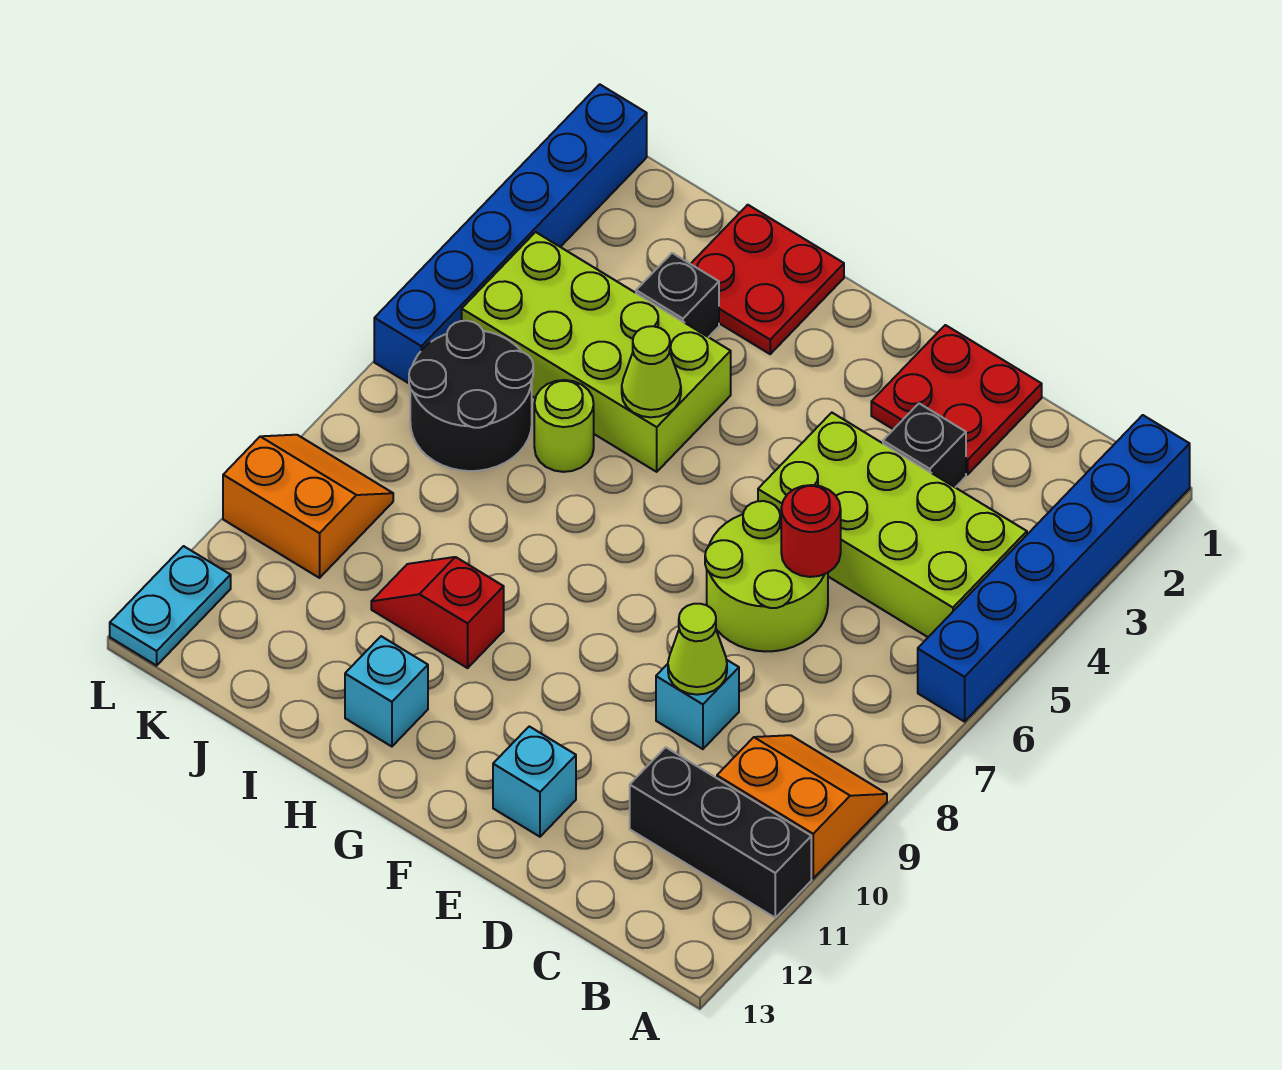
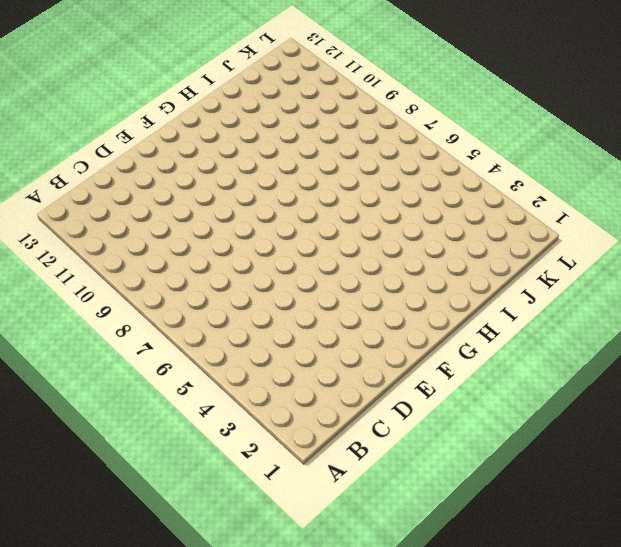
none -> blue 1x6 brick [918,415,1190,722]
none -> orange 2x2 slope [717,735,887,878]
none -> black 1x3 brick [630,747,811,918]

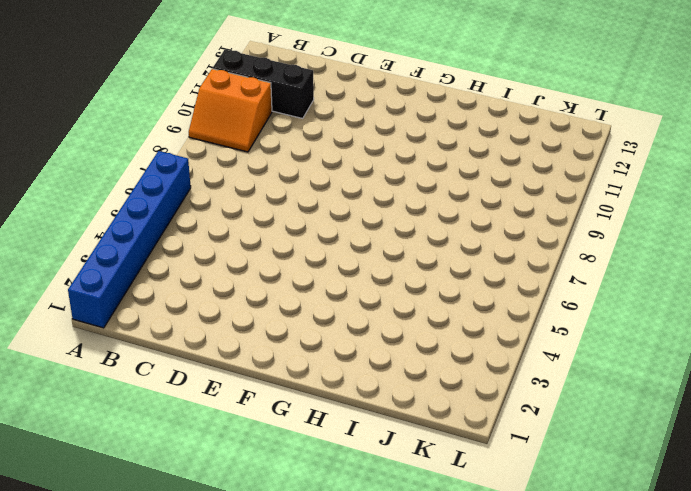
none -> lime 2x4 brick [758,413,1027,637]
none -> red 2x2 plate [871,325,1042,474]
none -> black 1x1 brick [883,403,966,487]

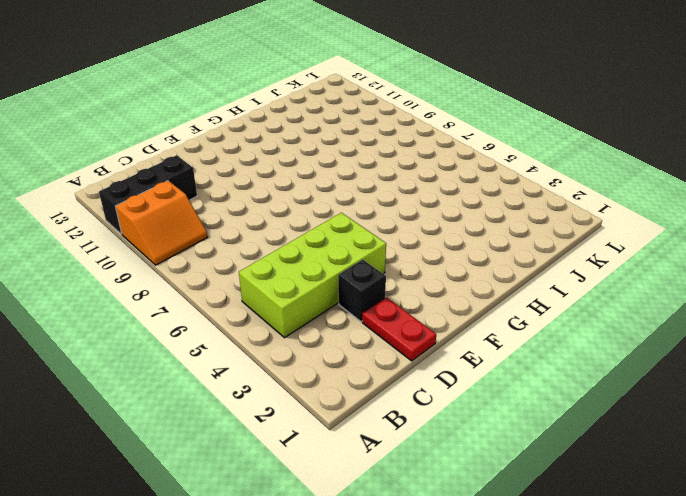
red 1x2 plate [362,297,436,361] -> red 2x2 plate [871,325,1042,474]
none -> blue 1x6 brick [918,415,1190,722]
none -> lime 2x2 round brick [705,501,828,651]
none -> cyan 1x1 brick [656,660,739,749]

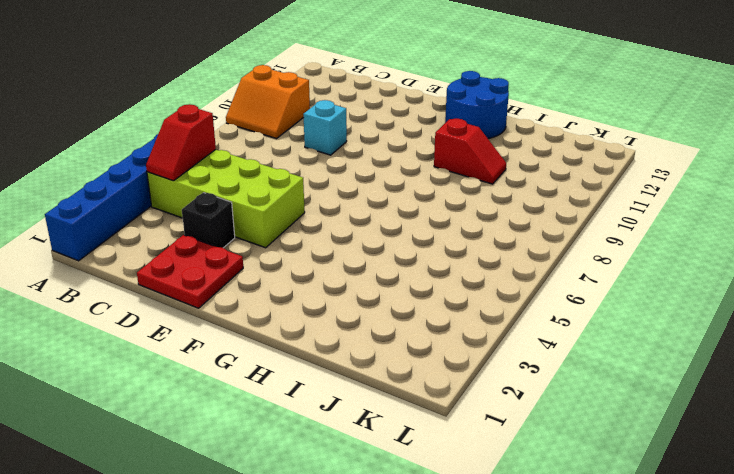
red 1x2 slope [146,104,216,181] -> none
blue 2x2 round brick [445,71,509,139] -> cyan 1x1 brick [345,636,428,747]
none -> black 1x3 brick [630,747,811,918]
none -> lime 2x2 round brick [705,501,828,651]
none -> cyan 1x1 brick [493,726,576,837]

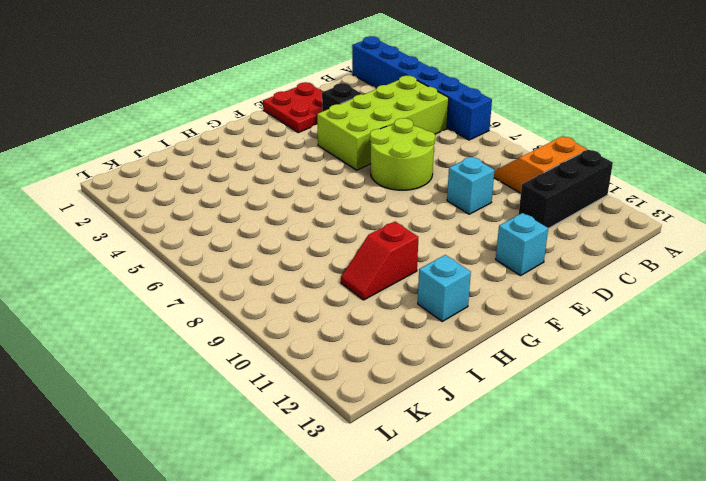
none -> red 2x2 plate [691,205,844,354]
none -> lime 2x4 brick [462,232,731,472]
none -> black 1x1 brick [636,253,719,337]

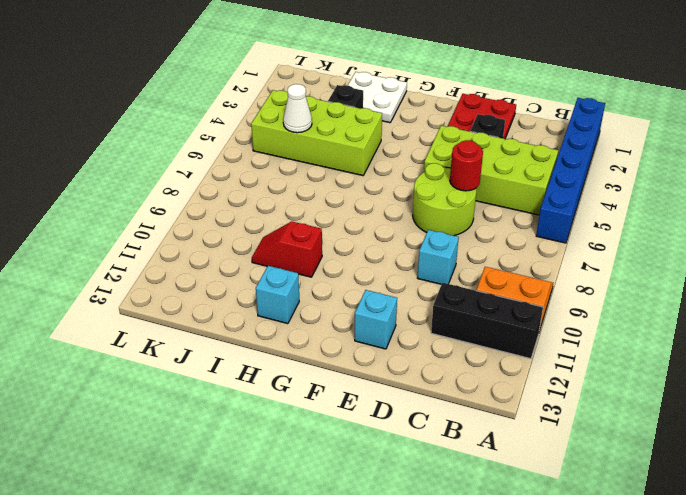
white 2x2 plate [348,72,407,123] -> red 2x2 plate [691,205,844,354]
white 1x1 cone [283,84,312,133] -> none
none -> lime 1x1 round brick [534,380,594,472]
none -> black 2x2 round brick [409,321,533,471]
none -> orange 2x2 slope [223,435,393,578]

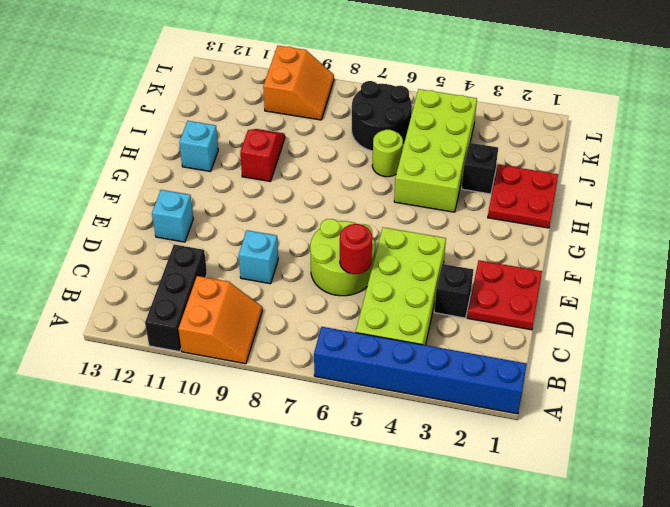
none -> blue 1x6 brick [374,84,647,383]
none -> cyan 1x2 plate [110,546,231,666]
none -> lime 1x1 cone [668,604,727,695]

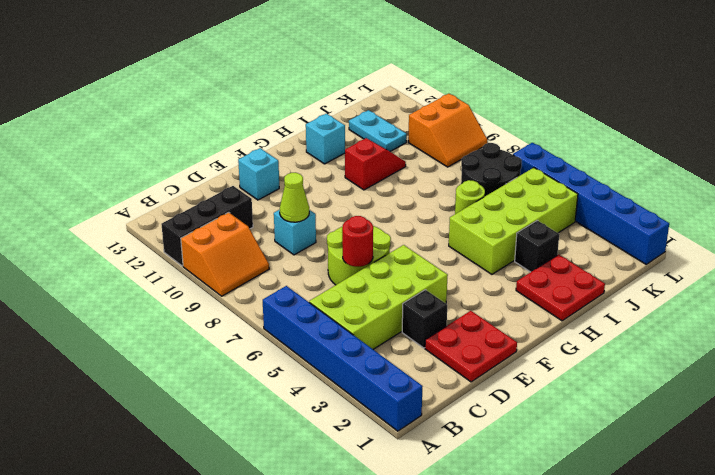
cyan 1x2 plate [349,110,407,151] -> cyan 1x2 plate moved to [110,546,231,666]
none -> lime 1x1 cone [622,326,681,417]

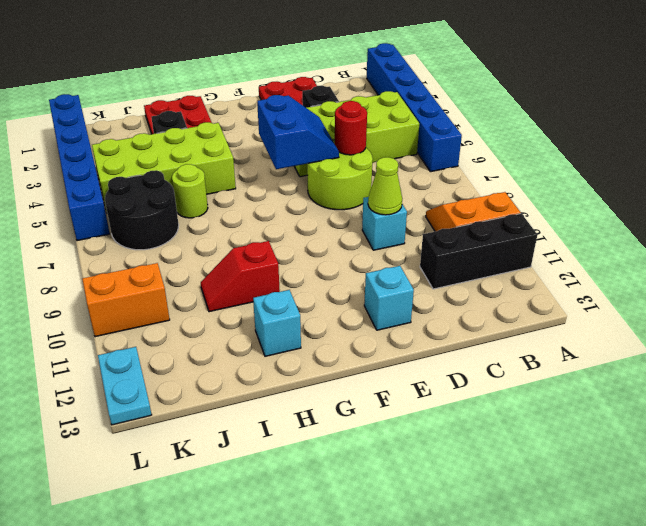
blue 2x2 slope [257,95,339,169] -> none
none -> lime 1x1 cone [622,326,681,417]

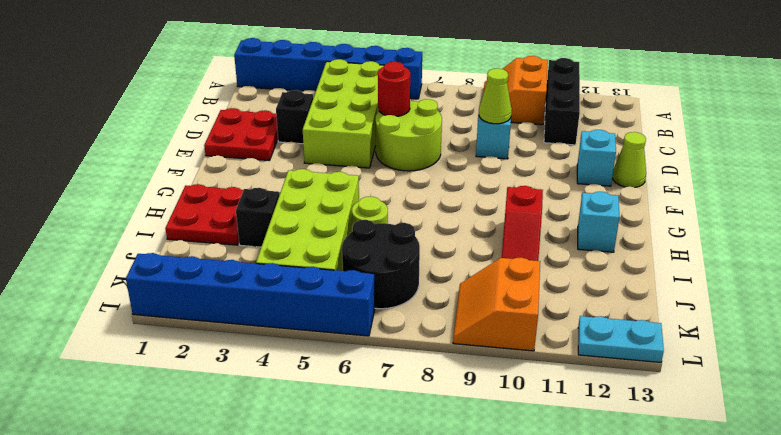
lime 1x1 cone [612,132,646,188] -> lime 1x1 cone moved to [622,326,681,417]

